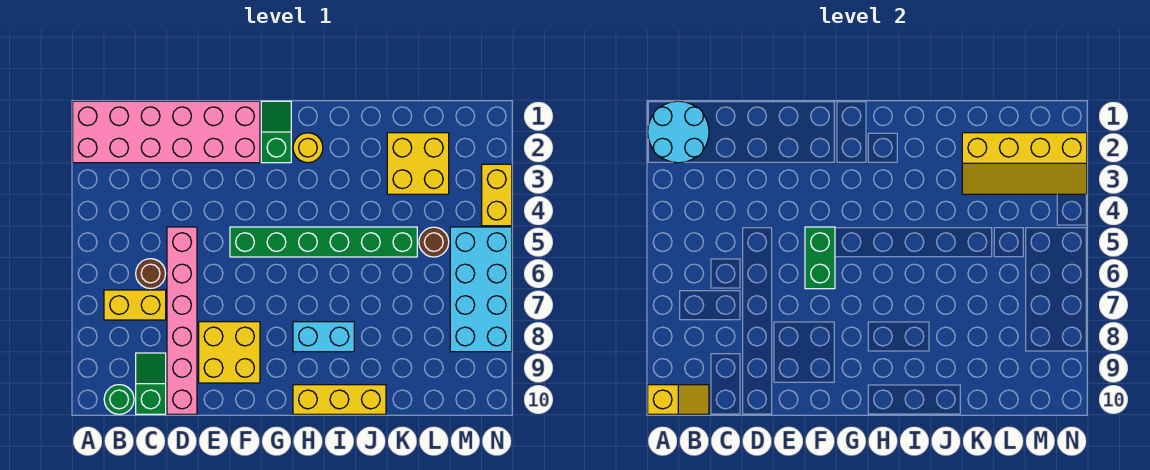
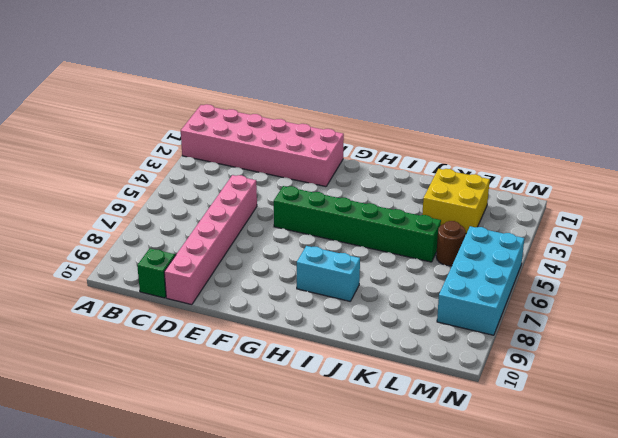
none -> yellow 1x2 brick [104,290,166,320]
none -> green 1x1 round brick [104,385,134,414]
none -> brown 1x1 round brick [136,259,166,289]

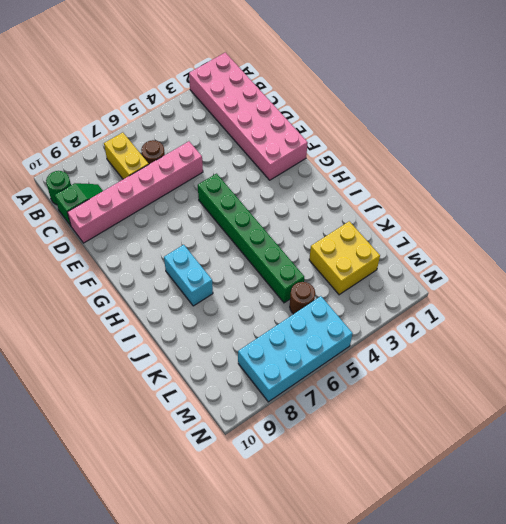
none -> yellow 2x2 brick [199,322,260,383]
none -> green 1x2 slope [261,101,291,163]
none -> yellow 1x1 round brick [293,133,323,163]

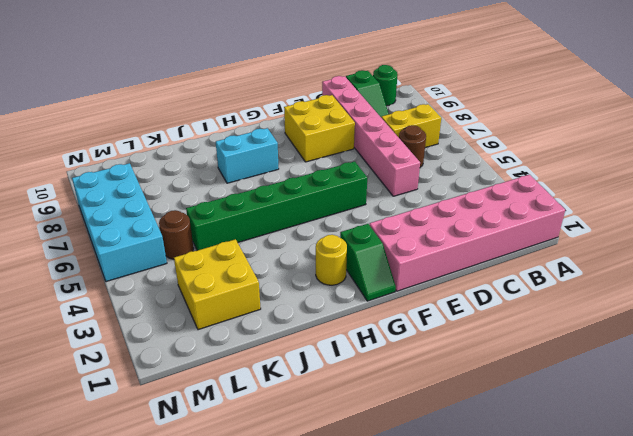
none -> yellow 1x3 brick [293,385,386,414]
none -> yellow 1x2 brick [482,164,512,226]
none -> cyan 2x2 round brick [648,101,709,163]

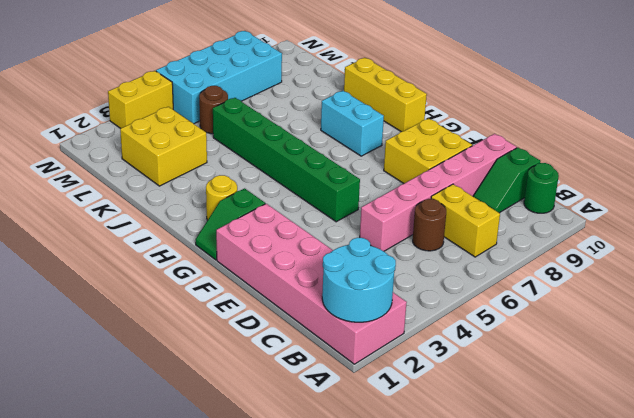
none -> yellow 1x2 slope [648,385,709,414]
none -> green 1x2 brick [805,227,835,289]
none -> yellow 2x4 slope [962,133,1087,194]

